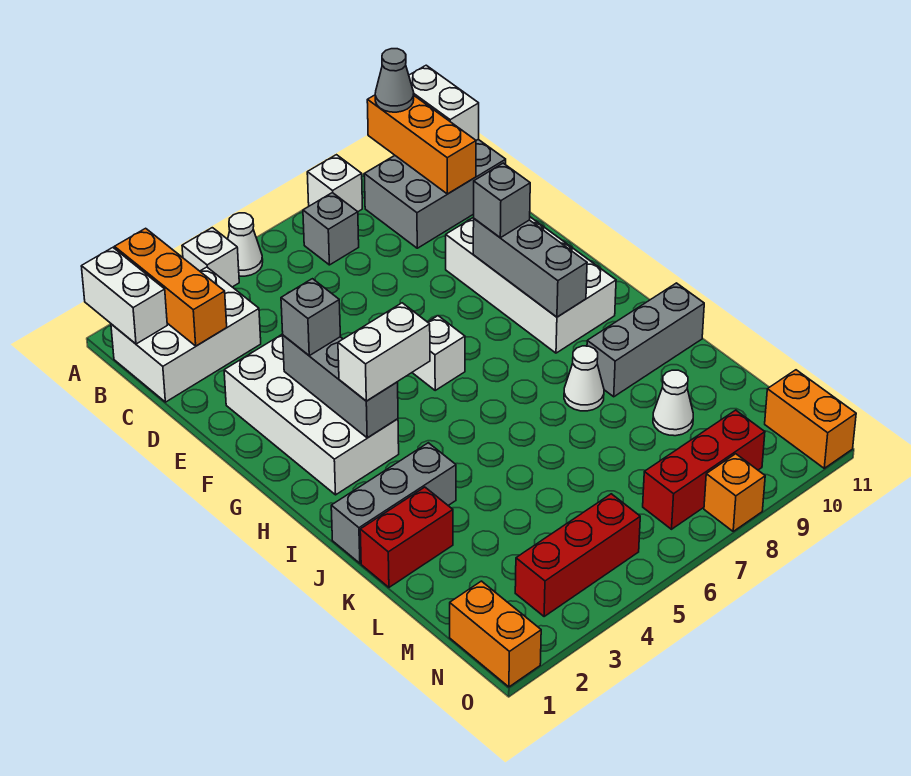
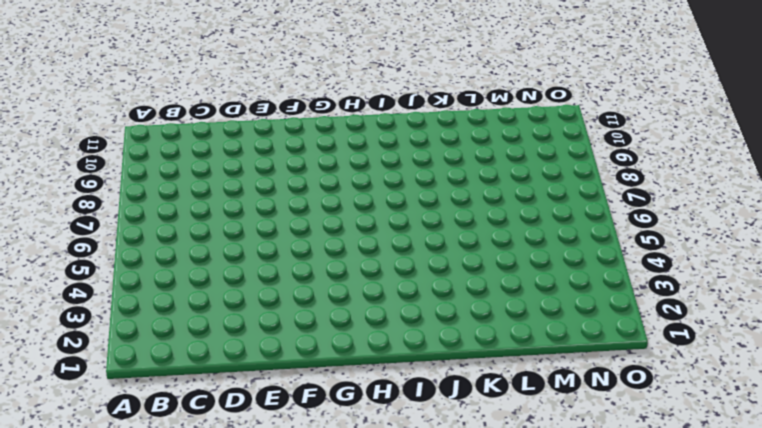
none -> white 1x1 brick [182,228,239,287]
none -> white 1x1 cone [228,213,263,276]
none -> white 1x1 brick [307,155,362,212]

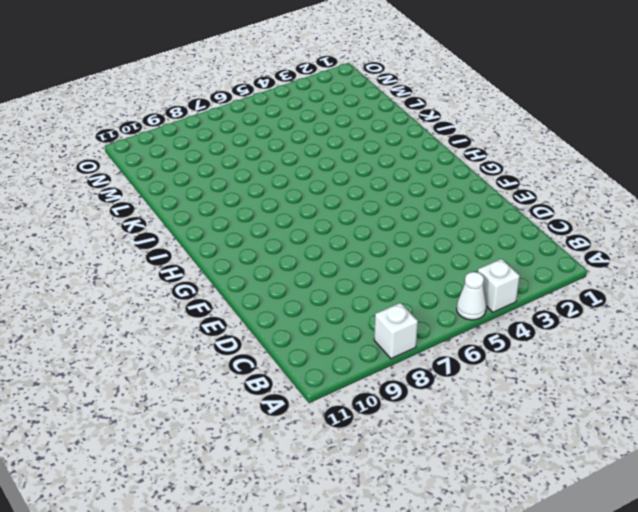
none -> white 2x3 brick [111,267,261,402]
none -> grey 1x1 brick [303,193,359,265]
none -> grey 2x3 brick [364,139,506,248]

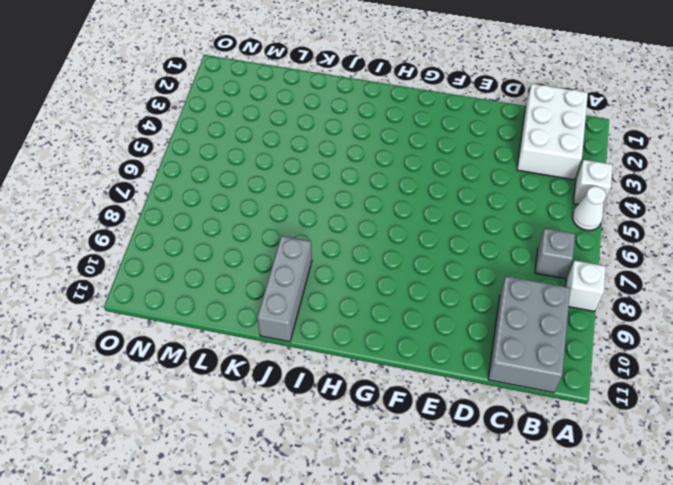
none -> white 2x4 brick [224,334,399,495]
none -> white 2x4 brick [446,217,616,353]
none -> white 1x1 brick [412,316,465,390]

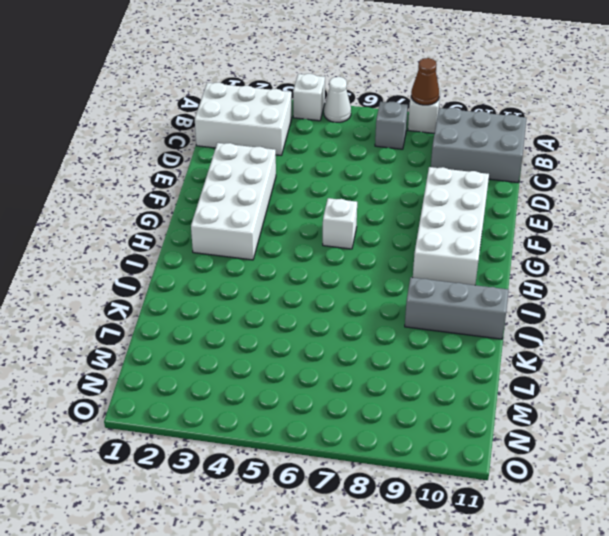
brown 1x1 cone [411,58,439,105] -> none
none -> grey 1x3 brick [331,443,456,563]
none -> white 1x1 cone [564,346,604,411]
none -> red 1x2 brick [360,487,453,587]

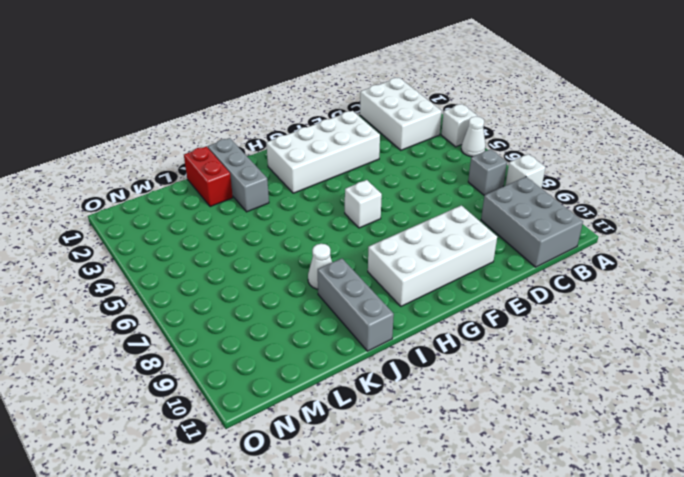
none -> white 1x1 cone [653,370,693,436]
none -> orange 1x2 brick [450,581,541,687]
none -> red 1x3 brick [515,494,640,616]

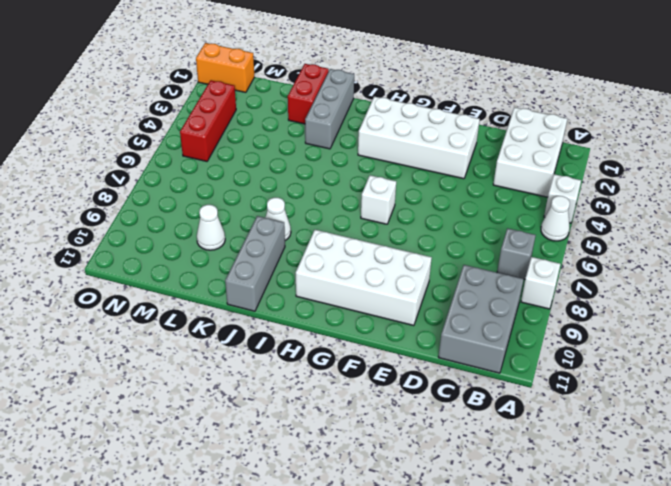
none -> red 1x3 brick [643,410,765,529]
none -> orange 1x2 brick [765,370,856,468]
none -> orange 1x1 brick [704,454,765,531]

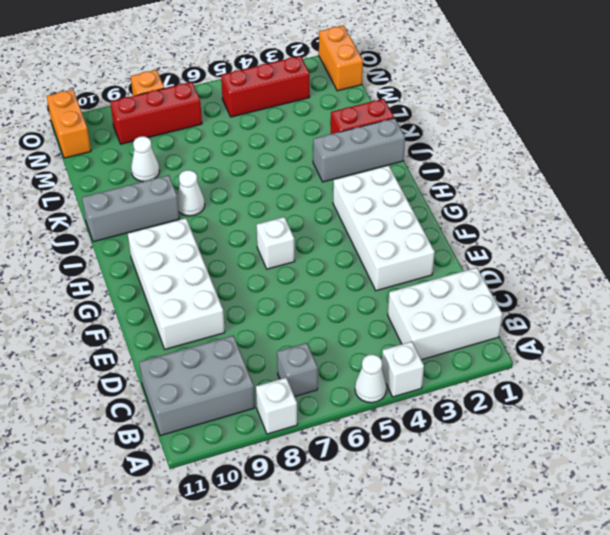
none -> white 1x2 brick [81,248,167,344]
none -> orange 1x3 brick [115,228,227,346]
none -> orange 1x3 brick [367,95,476,194]

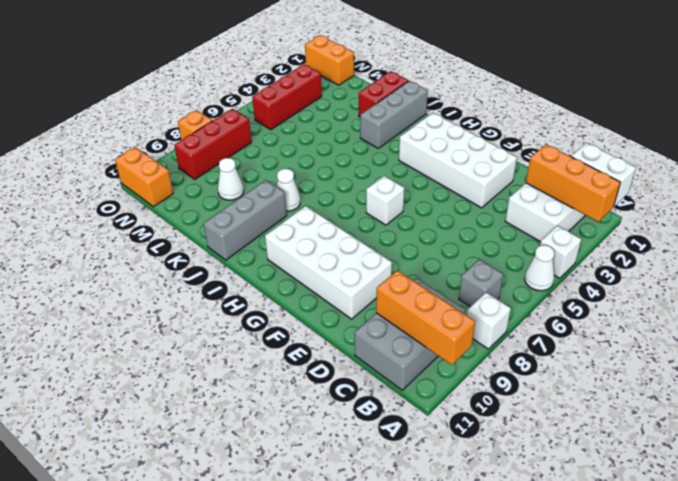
none -> white 1x2 brick [409,65,479,140]
none -> grey 1x3 brick [283,335,398,438]
none -> grey 1x3 brick [473,219,587,317]

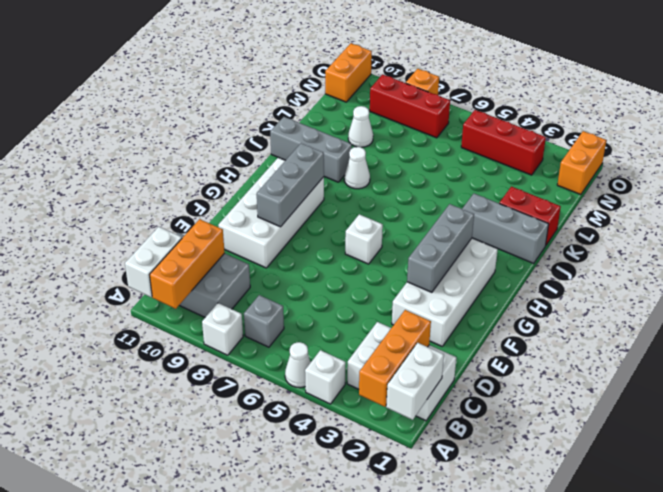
none -> grey 1x1 cone [375,49,414,112]
none -> grey 1x1 brick [281,279,340,356]
none -> grey 1x1 brick [474,163,530,238]

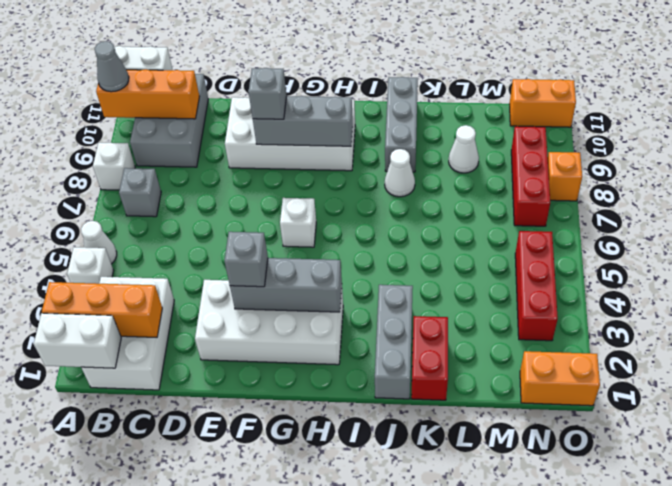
none -> white 1x2 brick [338,303,430,401]

